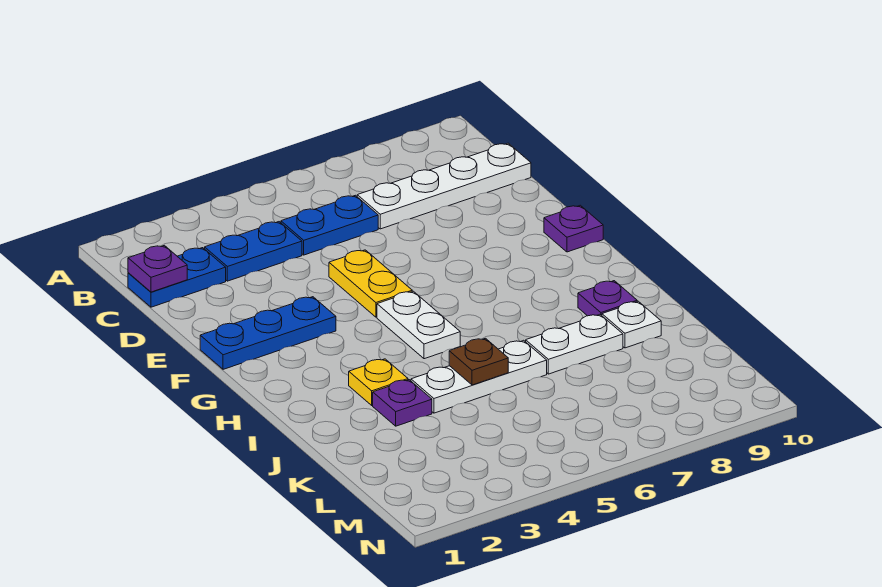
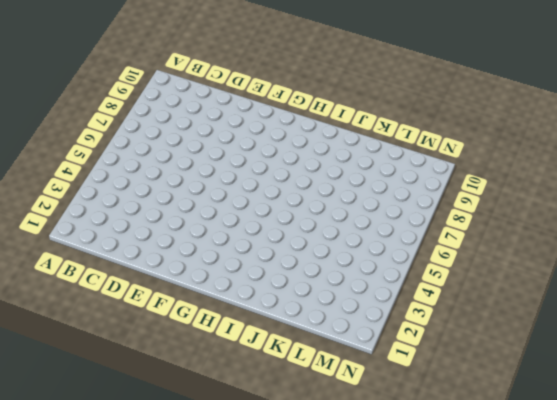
none -> blue 1x2 plate [128,248,226,307]
none -> blue 1x2 plate [205,222,302,281]
none -> blue 1x2 plate [281,195,378,255]

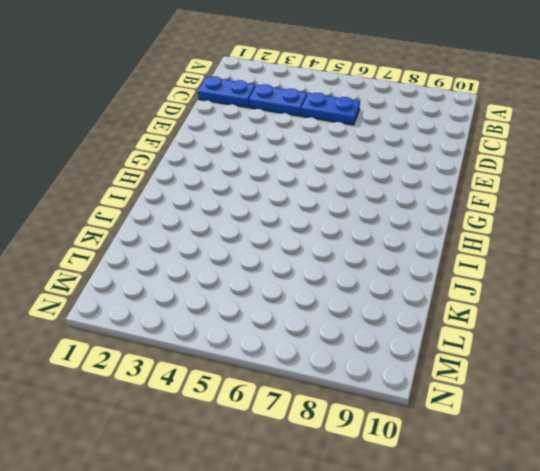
none -> white 1x4 plate [357,143,531,229]
none -> yellow 1x2 plate [329,250,412,317]
none -> blue 1x3 plate [200,297,336,369]

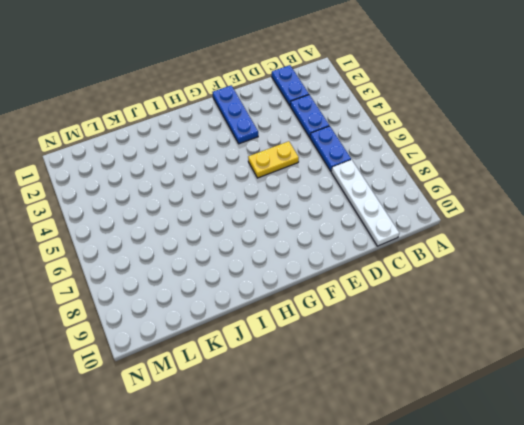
none -> purple 1x1 plate [544,205,603,252]
none -> white 1x2 plate [377,291,460,359]
none -> yellow 1x1 plate [349,359,408,405]

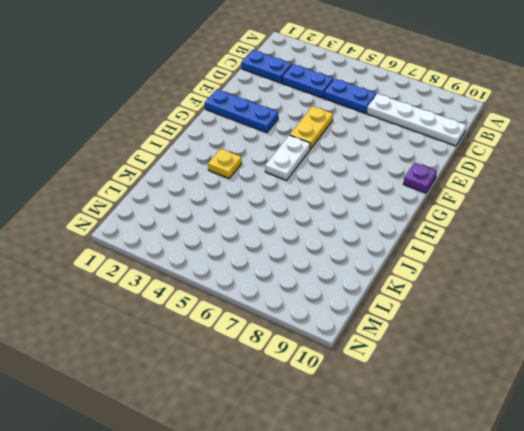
none -> purple 1x1 plate [578,281,637,316]
none -> purple 1x1 plate [373,380,432,426]
none -> white 1x3 plate [411,340,547,413]

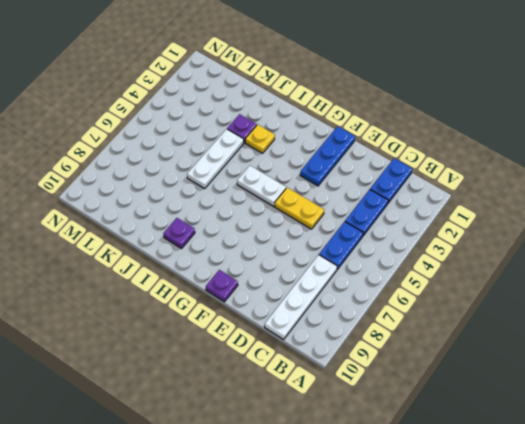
none -> white 1x2 plate [526,315,623,374]
none -> white 1x1 plate [602,301,661,348]
none -> purple 1x1 plate [128,245,187,292]

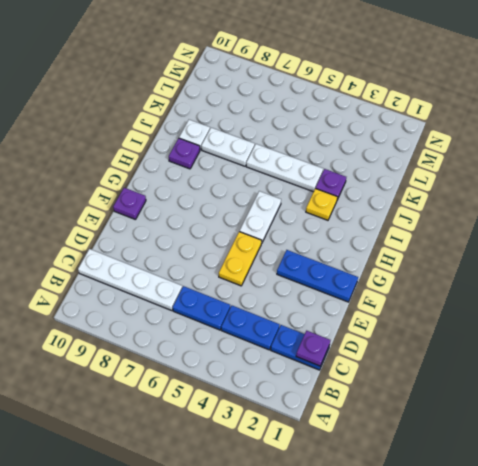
none -> brown 1x1 plate [449,338,508,385]

